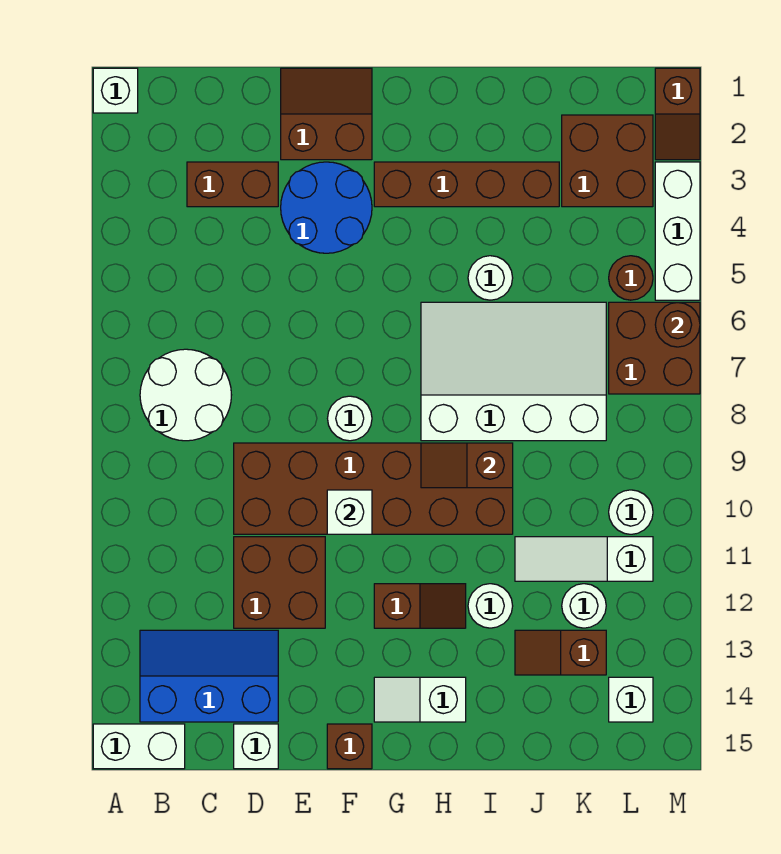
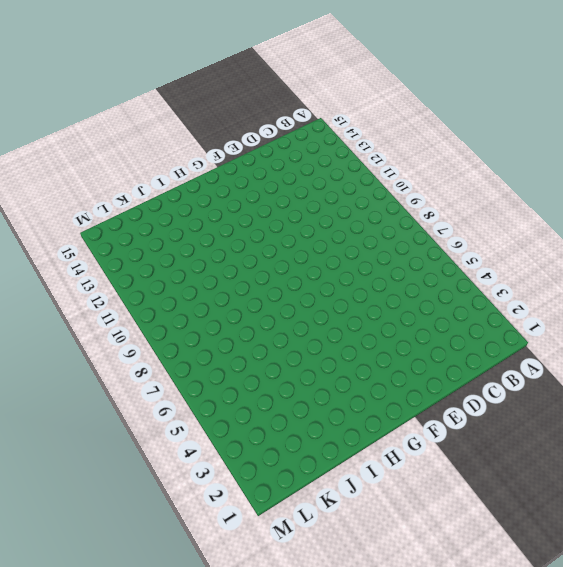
none -> white 1x1 brick [93,68,138,113]
none -> white 1x2 brick [93,724,185,769]
none -> white 2x2 round brick [140,349,231,441]
none -> blue 2x3 slope [140,630,278,722]

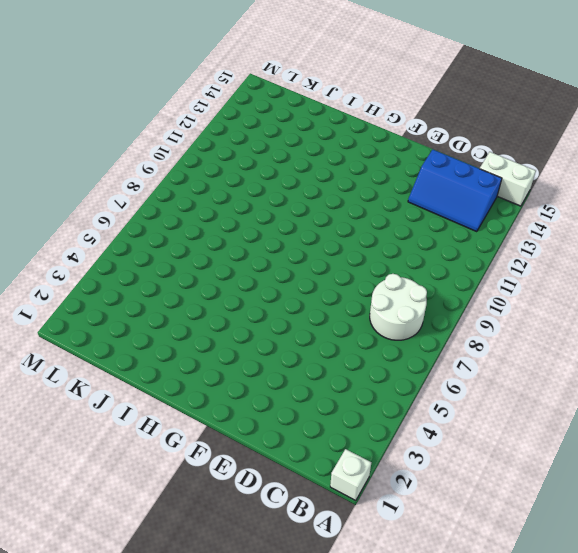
none -> brown 1x2 brick [187,162,278,207]
none -> brown 2x6 brick [234,443,513,534]
none -> brown 2x2 brick [234,537,325,628]
none -> white 1x1 brick [234,724,278,769]

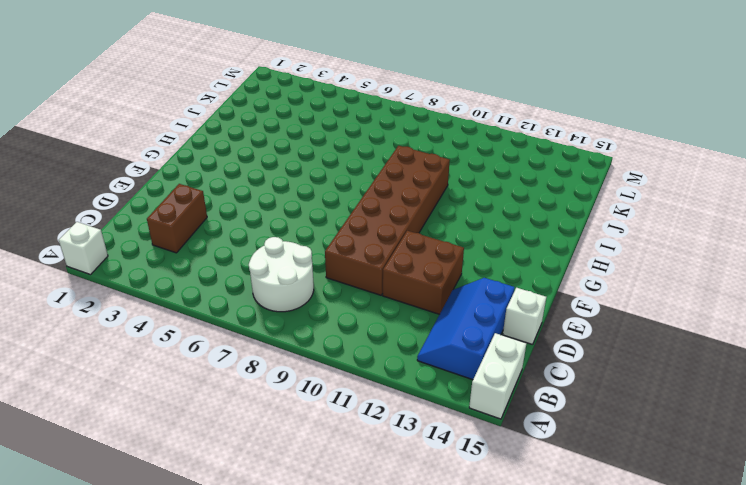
none -> brown 2x2 slope [281,68,372,160]
none -> blue 2x2 round brick [281,162,372,253]
none -> white 1x1 round brick [328,396,372,441]
none -> brown 1x1 brick [327,724,372,769]

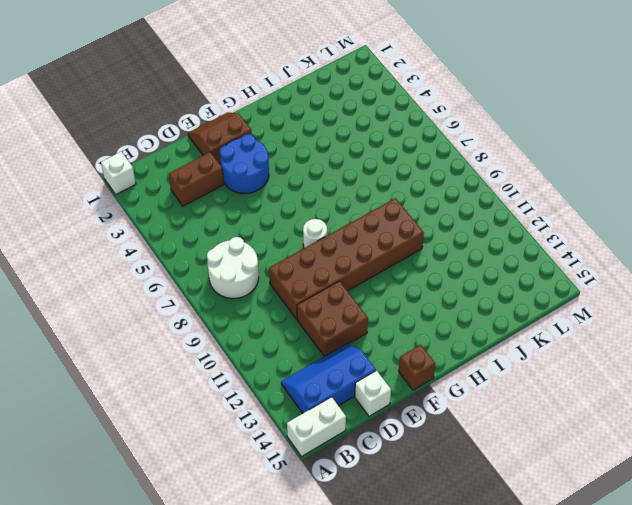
none -> brown 1x4 brick [374,162,559,207]
none -> brown 1x2 slope [374,584,466,628]
none -> white 1x2 slope [374,677,466,722]
none -> white 3x4 slope [421,302,606,441]

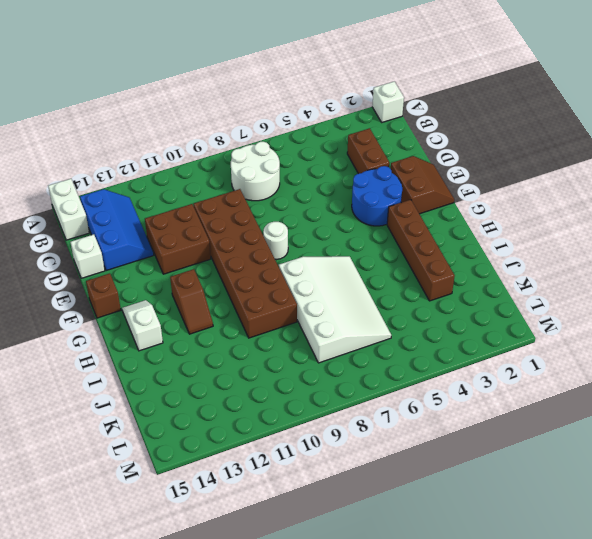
none -> white 1x1 round brick [468,256,513,300]
none -> white 1x1 round brick [468,584,513,628]
none -> white 1x3 slope [515,537,653,581]
none -> brown 1x2 slope [515,630,606,675]

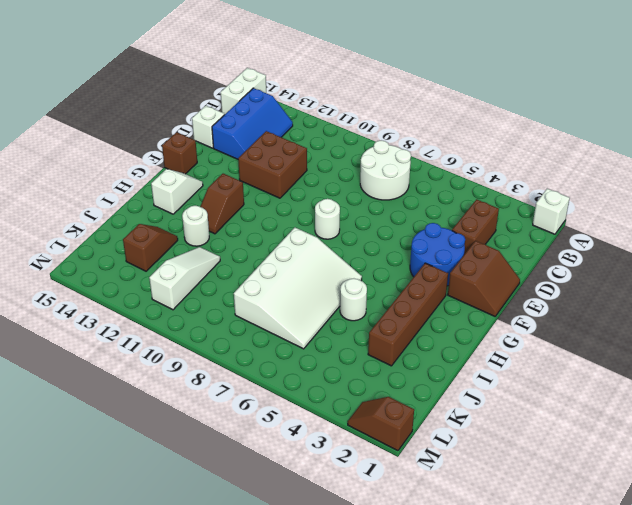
none -> brown 2x6 brick [234,443,513,534]
none -> brown 2x2 brick [562,115,653,207]
none -> white 1x1 round brick [562,584,606,628]
none -> brown 1x1 round brick [609,256,653,300]

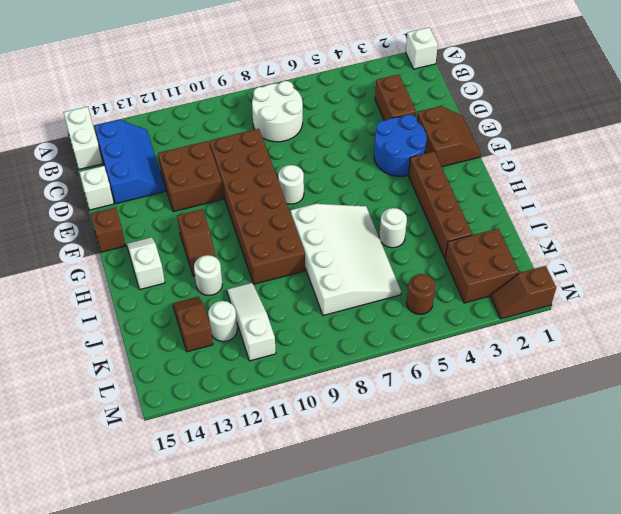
none -> brown 2x2 brick [609,302,700,394]
none -> white 1x1 round brick [609,490,653,534]
none -> white 1x1 brick [609,677,653,722]
none -> white 1x3 brick [655,162,700,300]

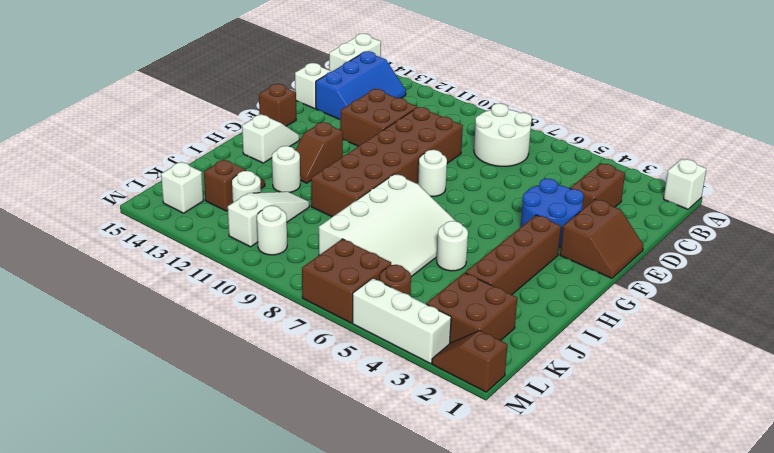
none -> white 1x1 brick [327,490,372,534]
none -> brown 1x2 slope [421,443,513,488]
none -> brown 1x1 round brick [655,303,700,347]

